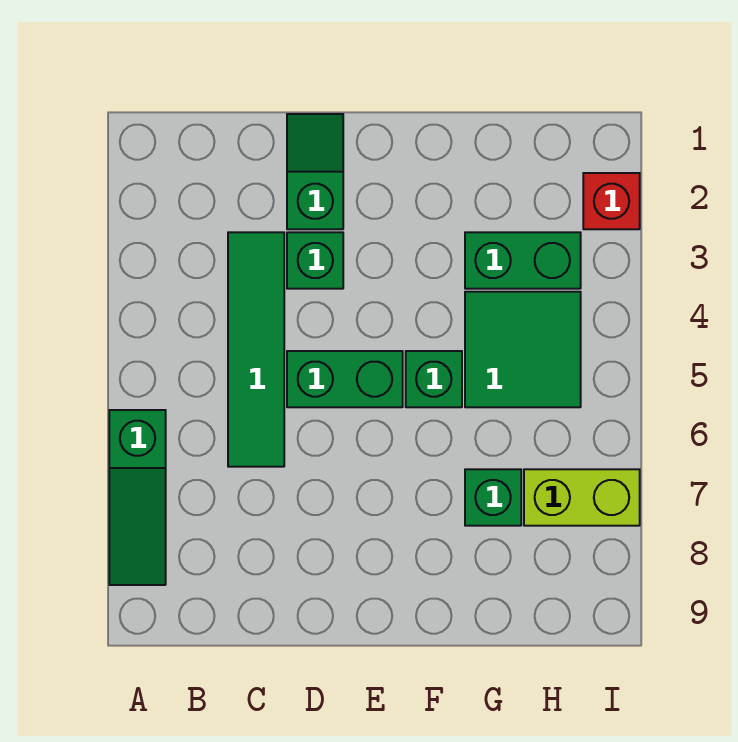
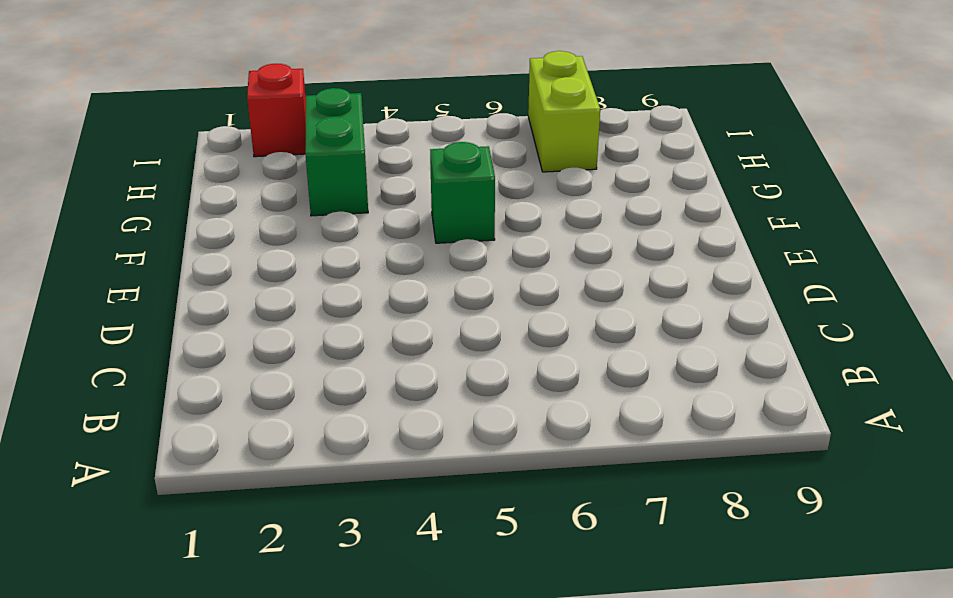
none -> green 1x3 slope [109,410,166,585]
none -> green 1x4 tile [228,232,284,467]

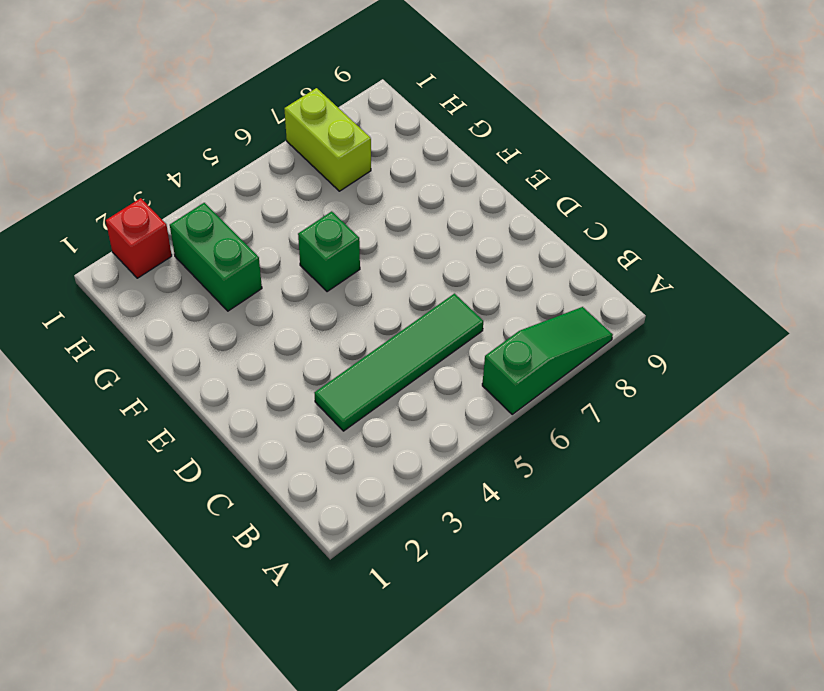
none -> green 1x2 slope [287,114,343,229]
none -> green 1x1 brick [287,232,343,289]

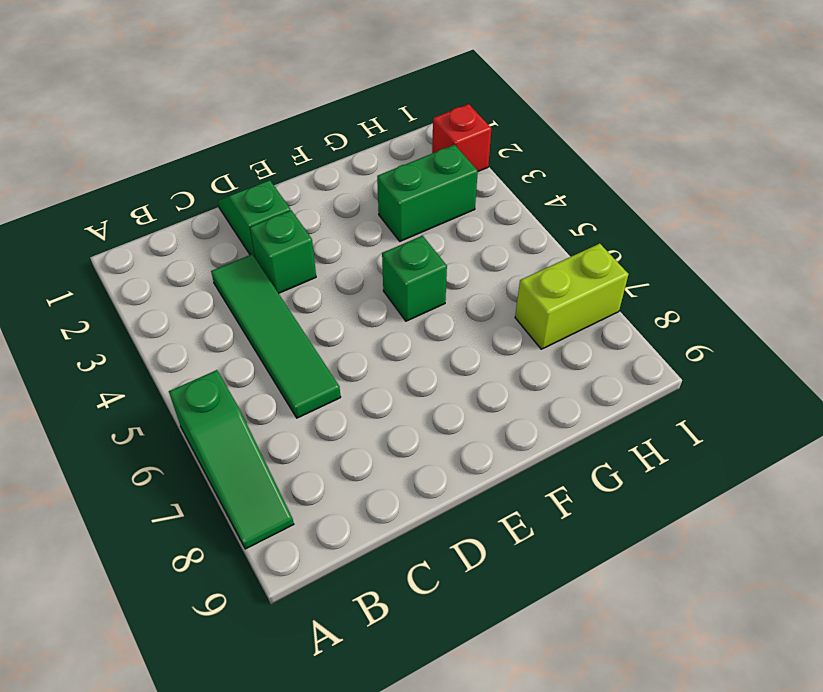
none -> green 1x2 brick [287,351,403,407]
none -> green 2x2 tile [465,292,581,407]

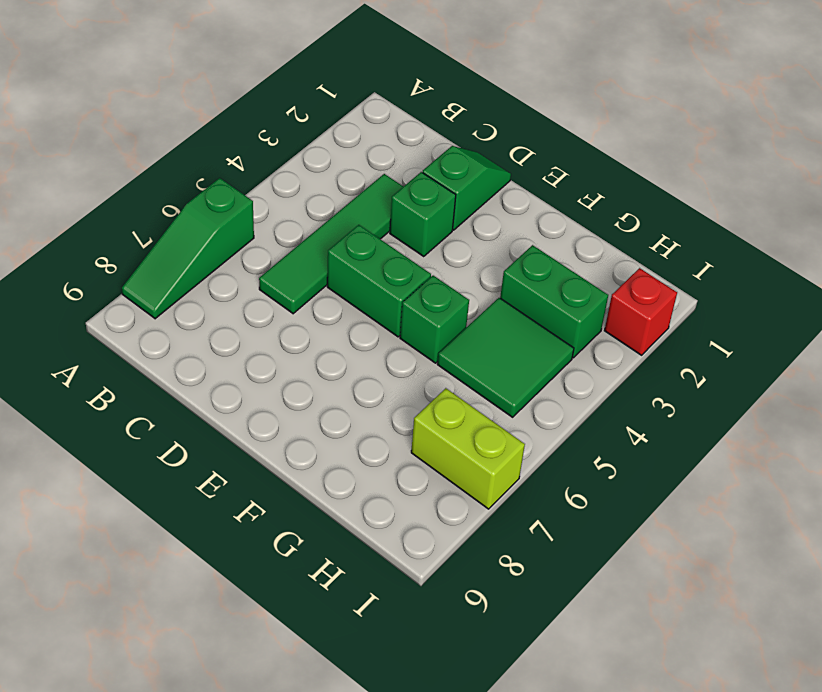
none -> green 1x1 brick [465,469,521,526]

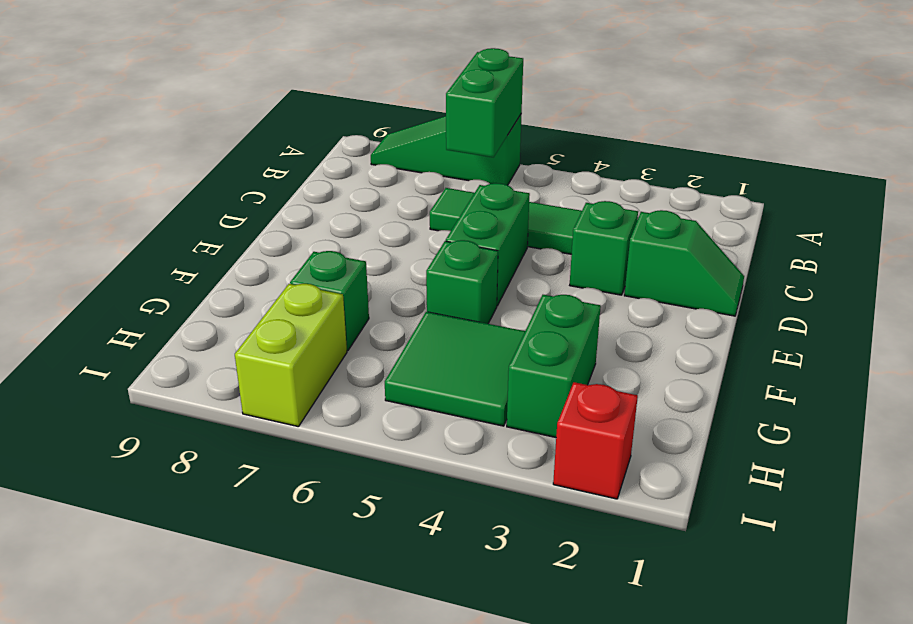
green 1x2 brick [446,48,523,157] -> none

